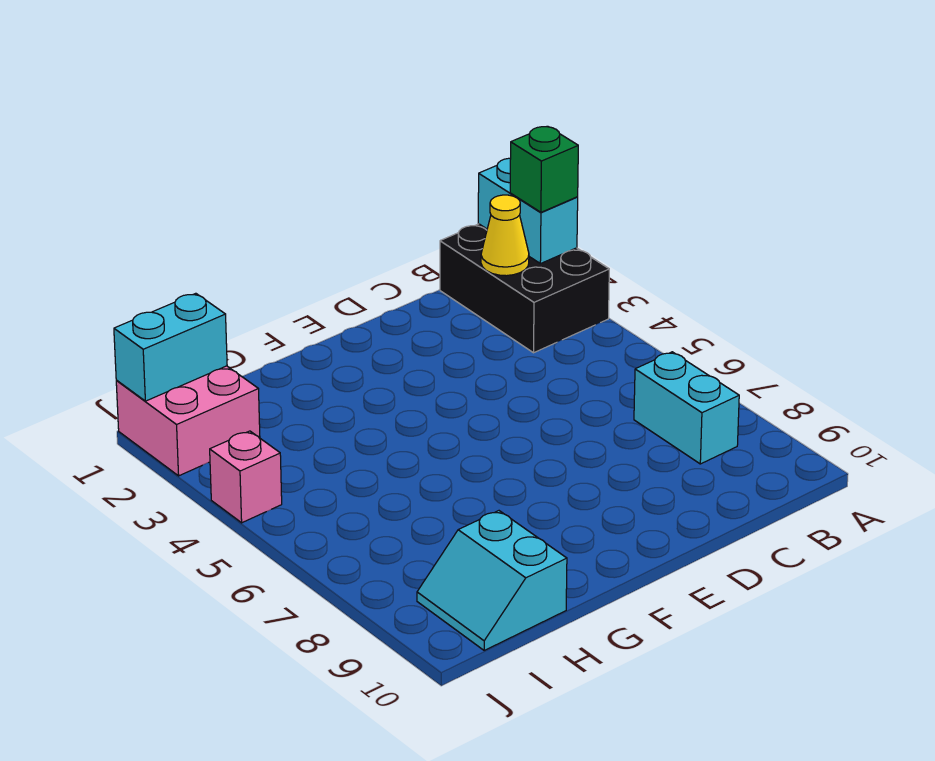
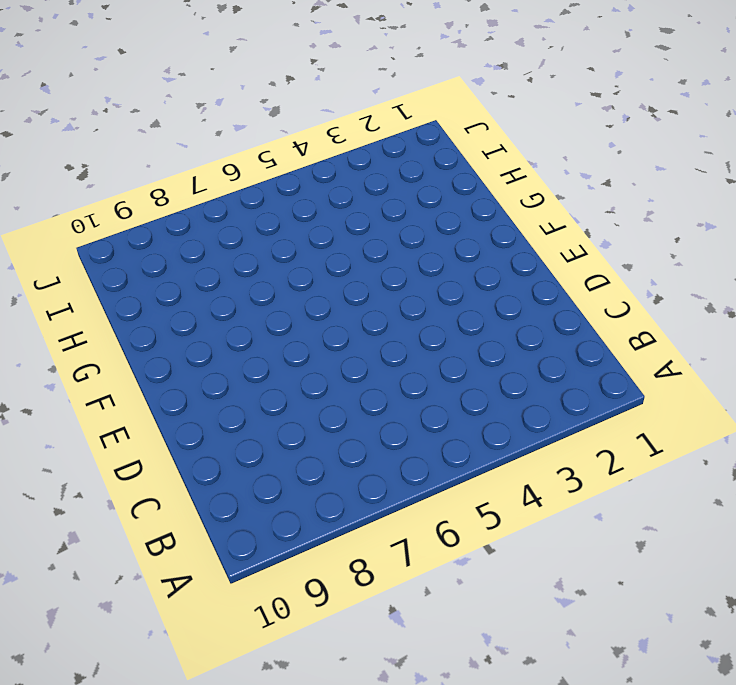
none -> black 2x3 brick [440,224,609,353]
none -> cyan 1x2 brick [634,352,739,464]

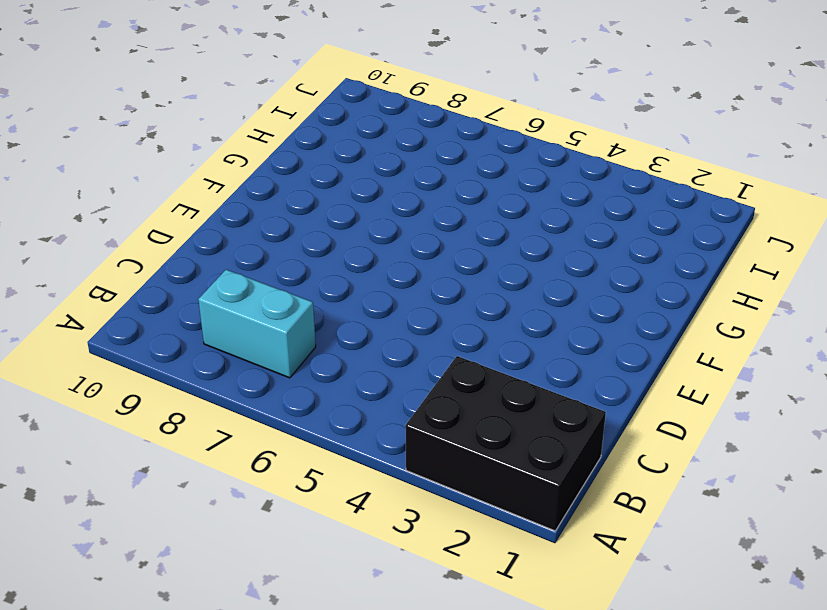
none -> cyan 2x2 slope [417,511,567,651]
none -> pink 2x2 brick [116,366,260,476]

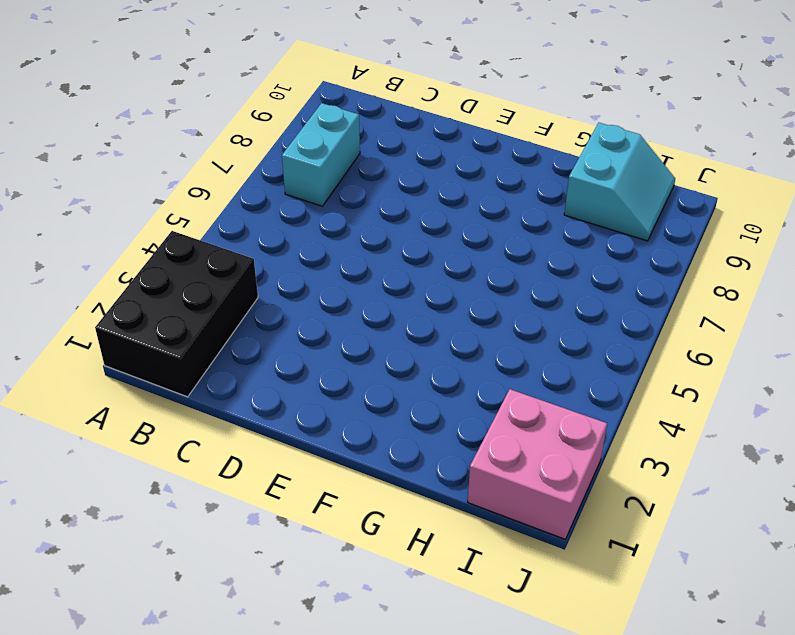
none -> pink 1x1 brick [210,431,282,523]
none -> cyan 1x2 brick [478,158,578,264]

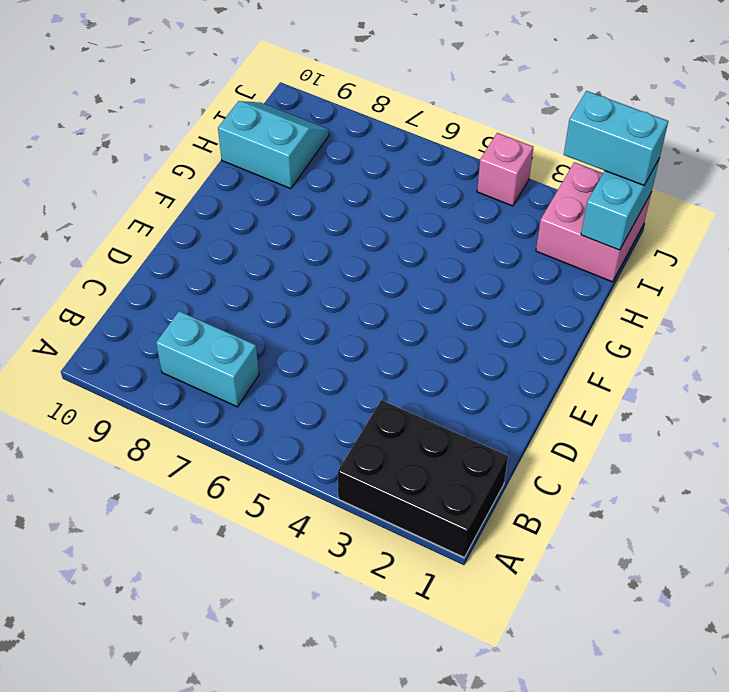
cyan 1x2 brick [564,91,668,185] -> cyan 1x2 brick moved to [478,158,578,264]
none -> yellow 1x1 cone [481,195,529,276]
none -> green 1x1 brick [510,126,578,212]

